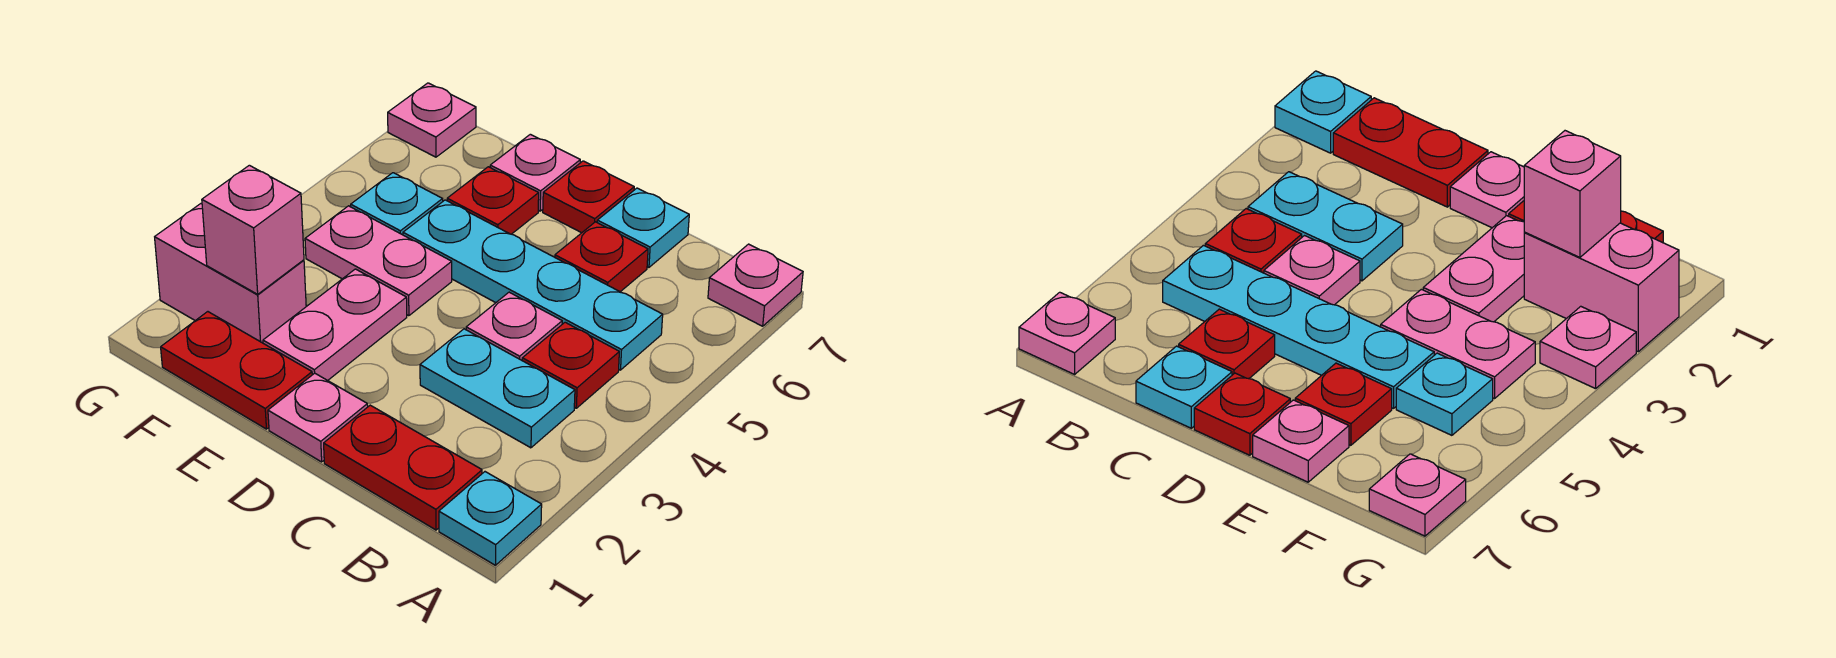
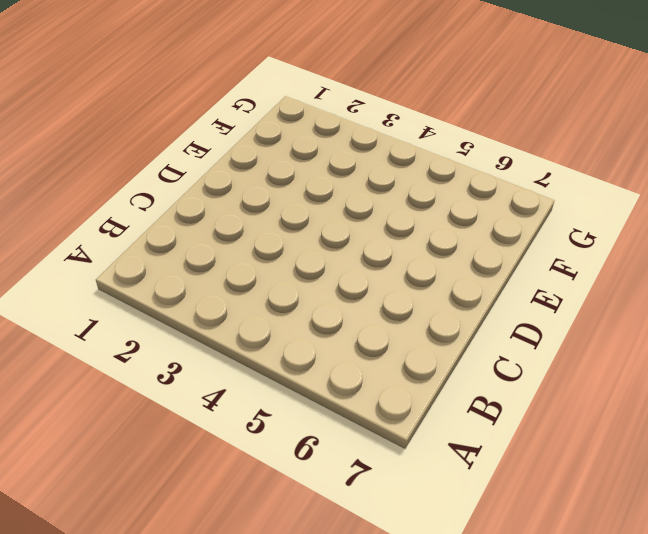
none -> cyan 1x1 plate [439,472,542,565]
none -> pink 1x1 plate [708,244,803,326]
none -> red 1x2 plate [324,405,482,530]

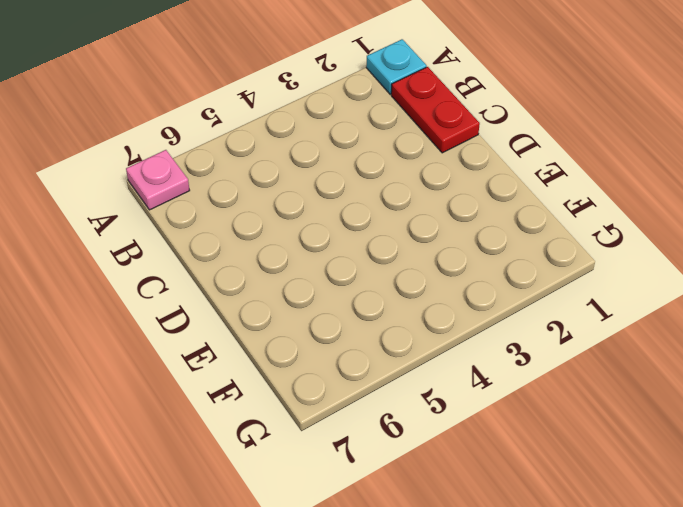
none -> cyan 1x2 plate [420,329,575,448]
none -> red 1x1 plate [522,322,619,408]
none -> cyan 1x4 plate [403,200,663,370]

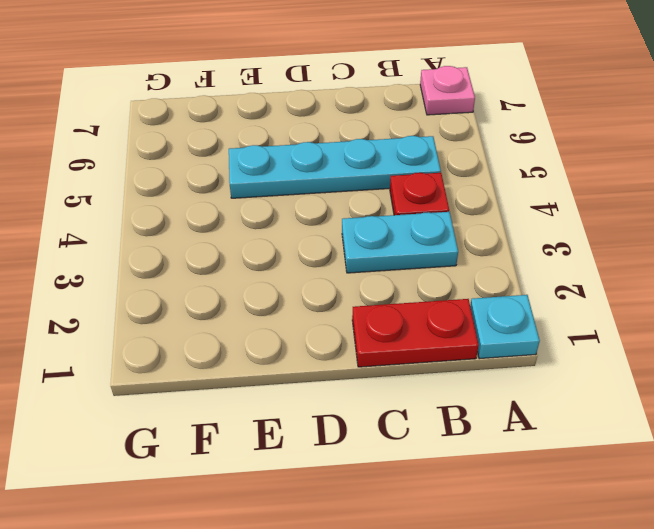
none -> pink 1x1 plate [466,292,562,360]
none -> red 1x1 plate [555,222,648,292]
none -> cyan 1x1 plate [597,188,689,267]

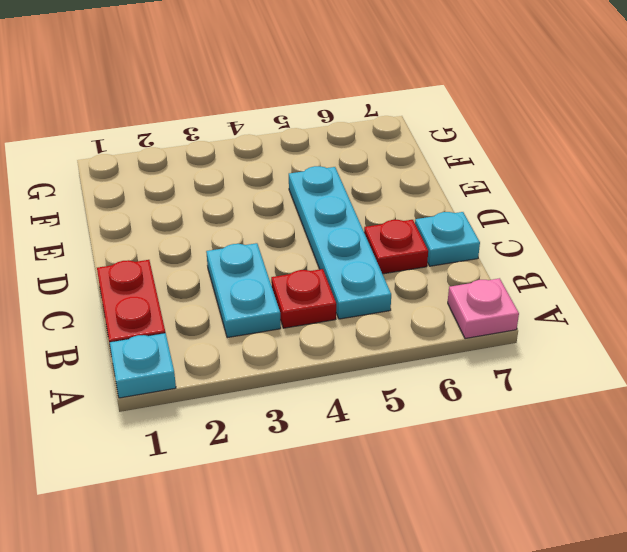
none -> pink 1x1 plate [466,292,562,360]
none -> pink 1x1 plate [268,373,368,462]
none -> red 1x1 plate [543,161,634,233]

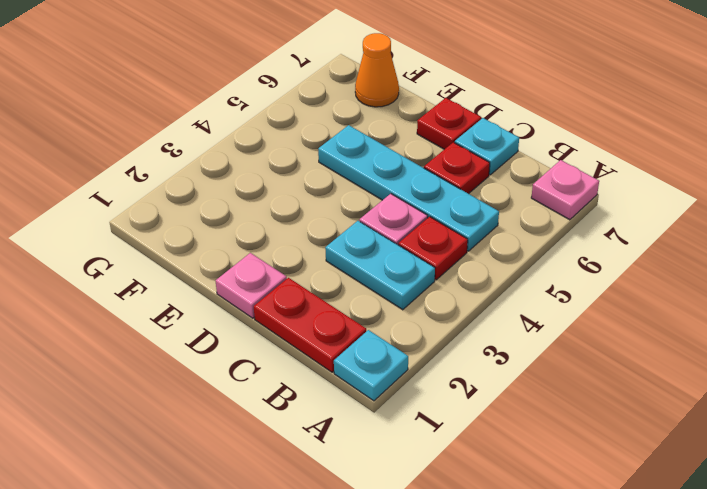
orange 1x1 cone [355,33,399,107] -> none
none -> red 1x2 plate [161,312,312,429]
none -> pink 1x2 plate [263,269,407,380]
none -> pink 1x2 plate [305,206,452,316]

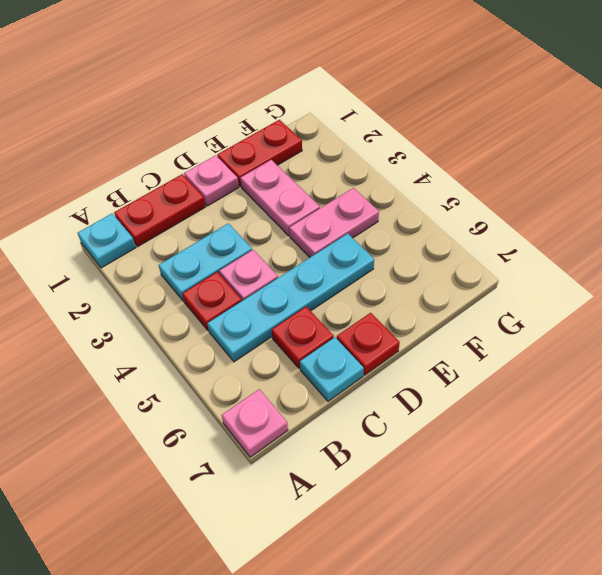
none -> red 1x1 plate [447,167,539,234]
none -> pink 1x1 plate [490,134,580,211]
none -> pink 1x2 brick [155,203,306,343]

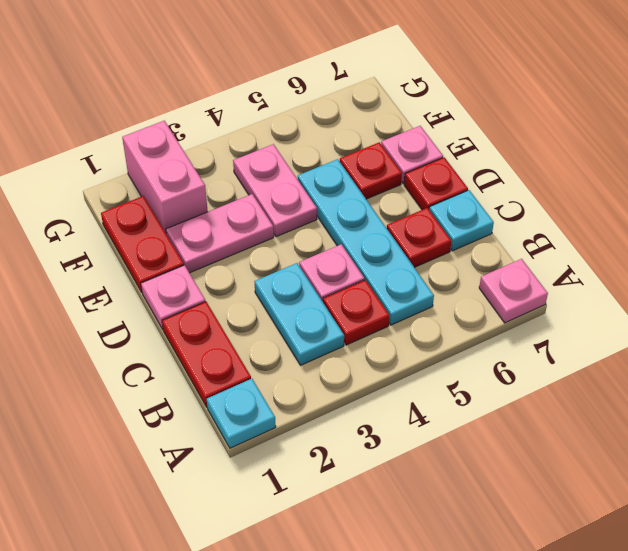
none -> cyan 1x1 plate [351,173,443,235]
none -> pink 1x1 plate [1540,306,1636,389]
none -> pink 1x1 plate [388,83,476,157]

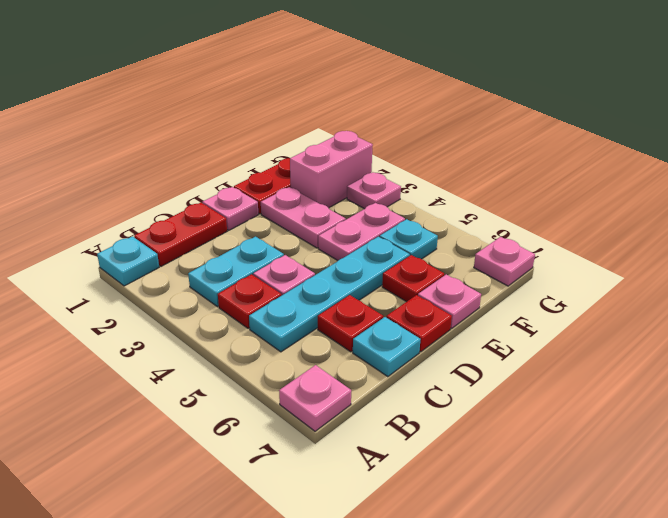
none -> pink 1x1 brick [202,165,304,294]

